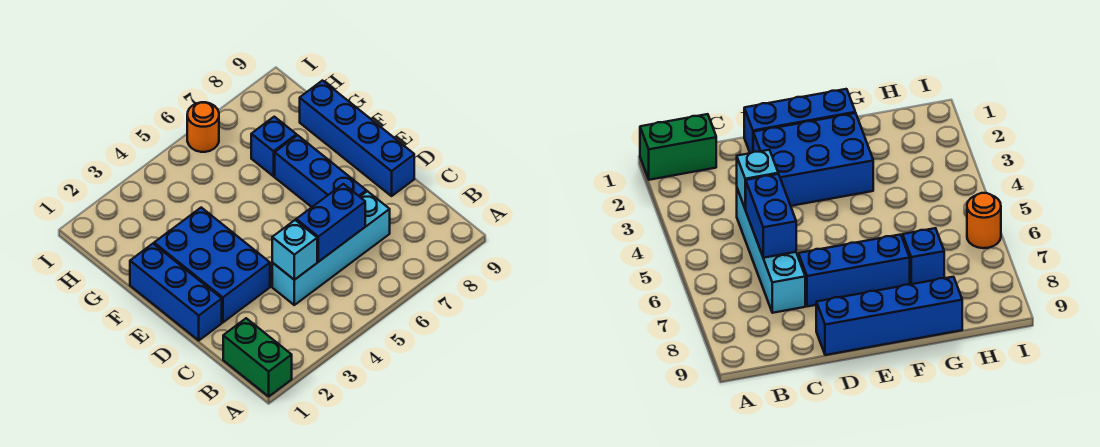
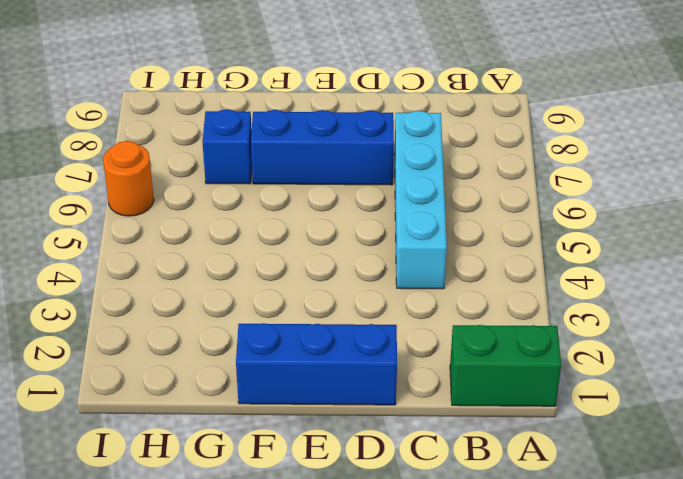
none -> blue 2x3 brick [154,208,270,322]
none -> blue 1x4 brick [300,81,414,196]

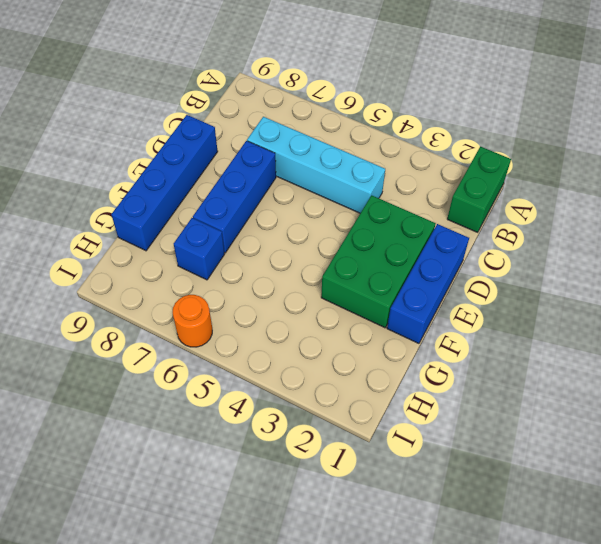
green 2x3 brick [321,195,436,328] -> blue 2x3 brick [154,208,270,322]
none -> cyan 1x1 brick [272,220,317,280]
none -> blue 1x2 brick [296,184,365,262]

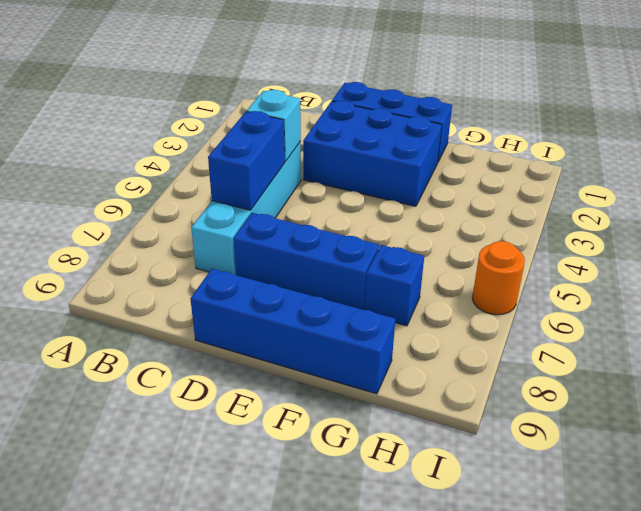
none -> green 1x2 brick [223,318,292,396]

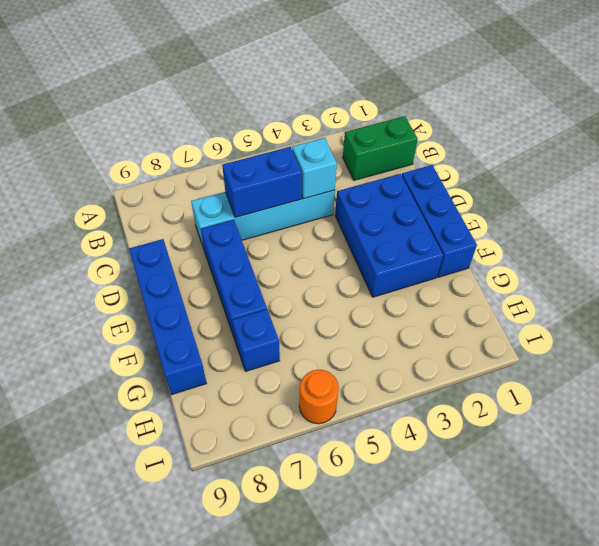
green 1x2 brick [343,116,418,180] -> green 1x2 brick turned to [223,318,292,396]

